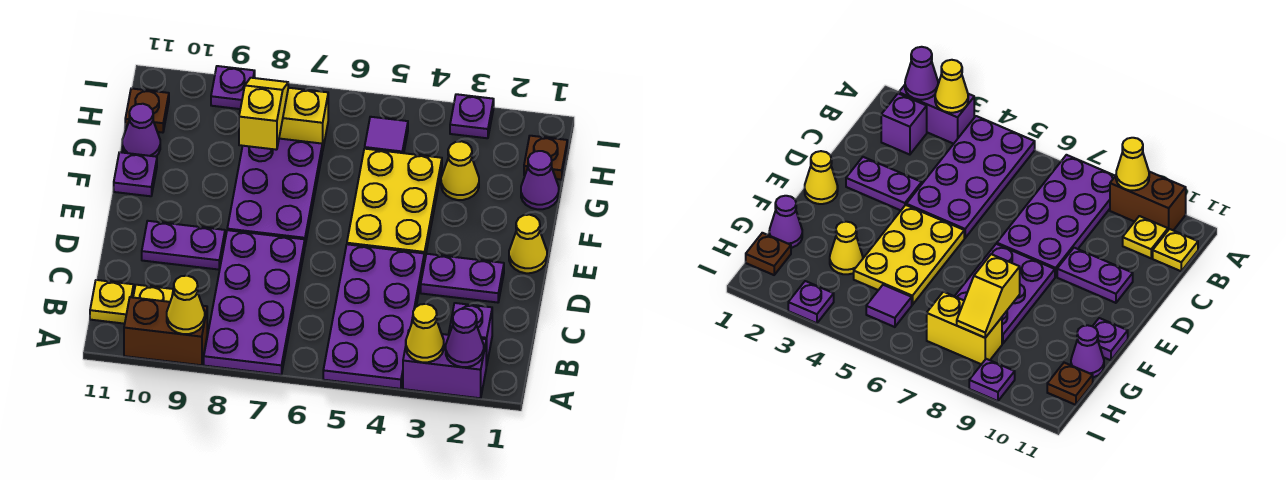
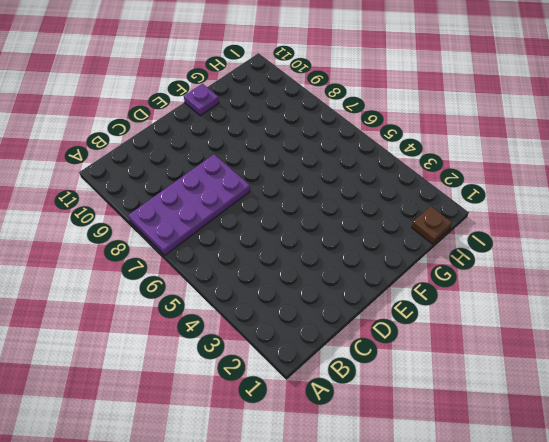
none -> purple 1x2 brick [403,331,486,398]
none -> purple 2x4 plate [323,244,424,389]
none -> brown 1x2 brick [124,297,207,365]

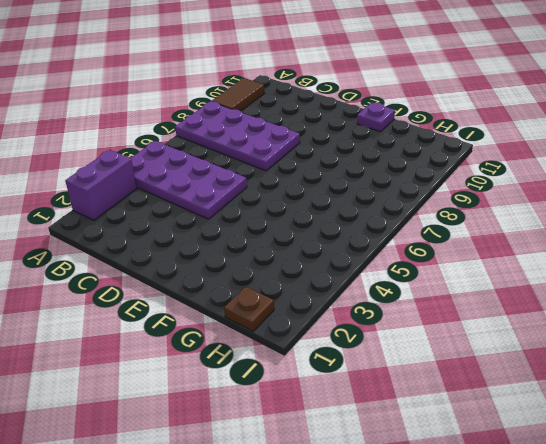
brown 1x2 tile [211,78,265,111] -> brown 1x2 brick [124,297,207,365]
none -> purple 1x1 brick [449,303,492,366]
none -> yellow 1x1 plate [133,285,173,302]
none -> yellow 1x1 plate [90,280,134,324]

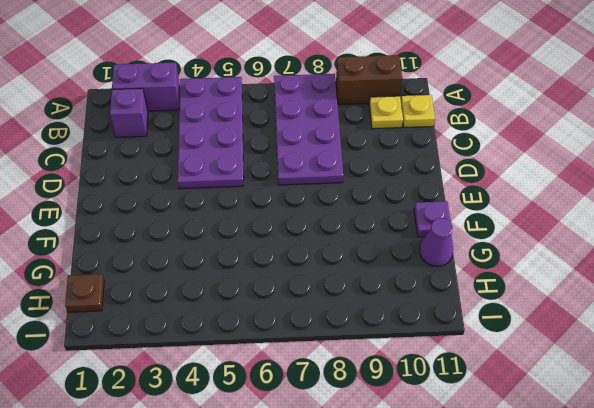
none -> purple 1x2 plate [421,254,504,303]
none -> purple 1x2 plate [142,221,225,270]
none -> yellow 1x1 cone [509,215,547,273]

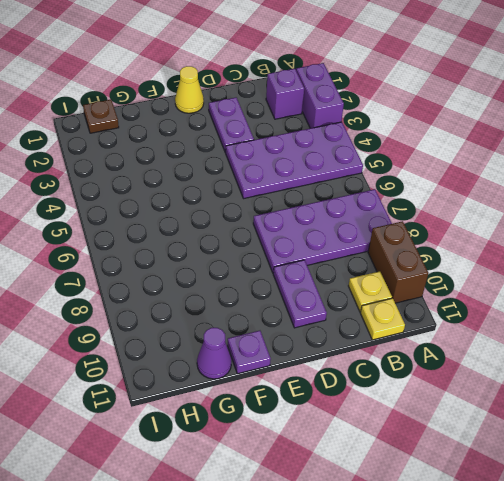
none -> yellow 2x3 plate [347,149,442,261]
none -> purple 2x3 plate [227,139,322,245]
none -> purple 1x1 cone [521,151,559,209]

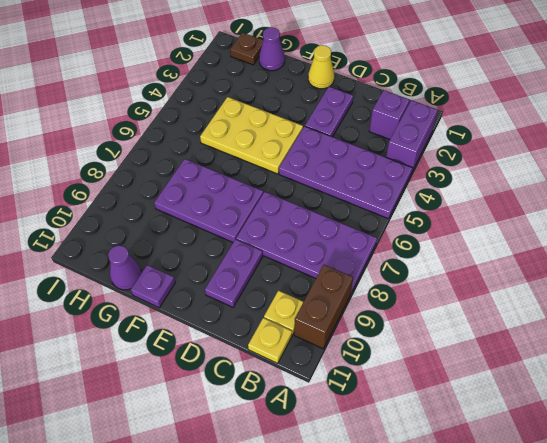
none -> yellow 1x1 cone [441,141,479,200]
none -> purple 1x1 tile [365,117,408,153]
none -> yellow 1x2 brick [279,88,328,151]

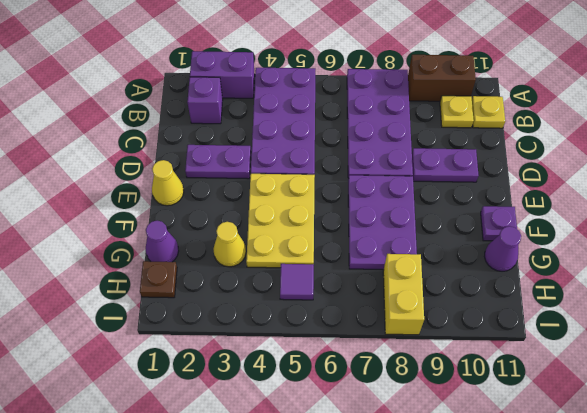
yellow 1x2 brick [383,254,424,335] -> yellow 1x2 brick turned to [279,88,328,151]
none -> brown 1x1 plate [125,88,169,133]
none -> purple 1x1 plate [450,94,494,138]
none -> purple 1x1 plate [211,66,255,109]

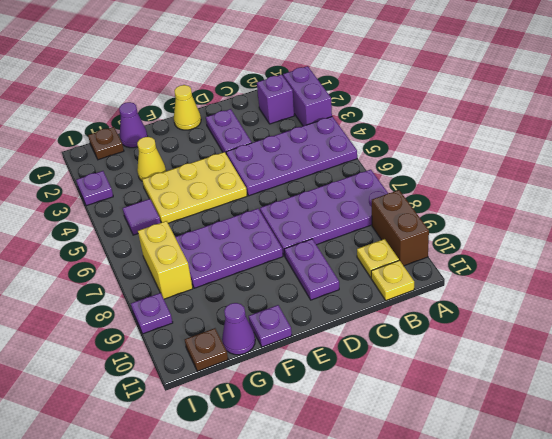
none -> purple 1x1 cone [446,309,484,367]
none -> yellow 1x1 cone [406,304,444,362]
none -> yellow 1x1 cone [167,276,205,334]

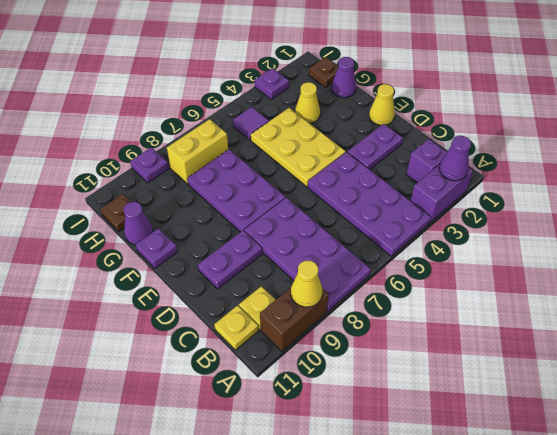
none -> yellow 1x1 cone [406,304,444,362]
none -> yellow 1x2 slope [239,78,288,150]

